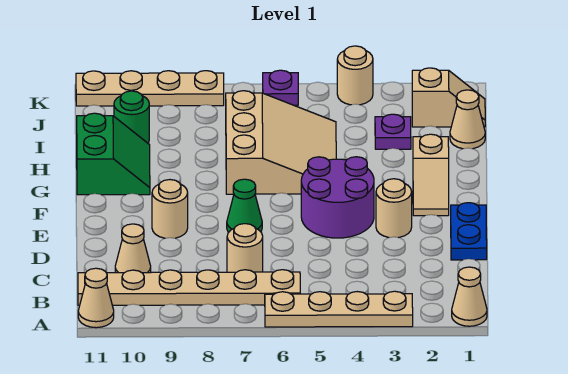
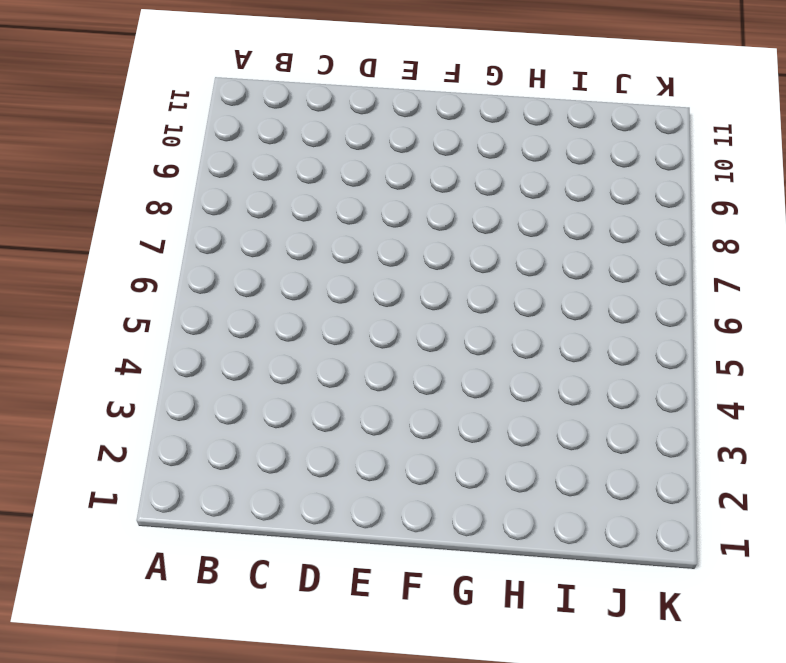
none -> tan 1x1 cone [452,267,487,326]
none -> tan 1x4 plate [265,291,413,327]
none -> tan 1x1 cone [78,268,114,328]

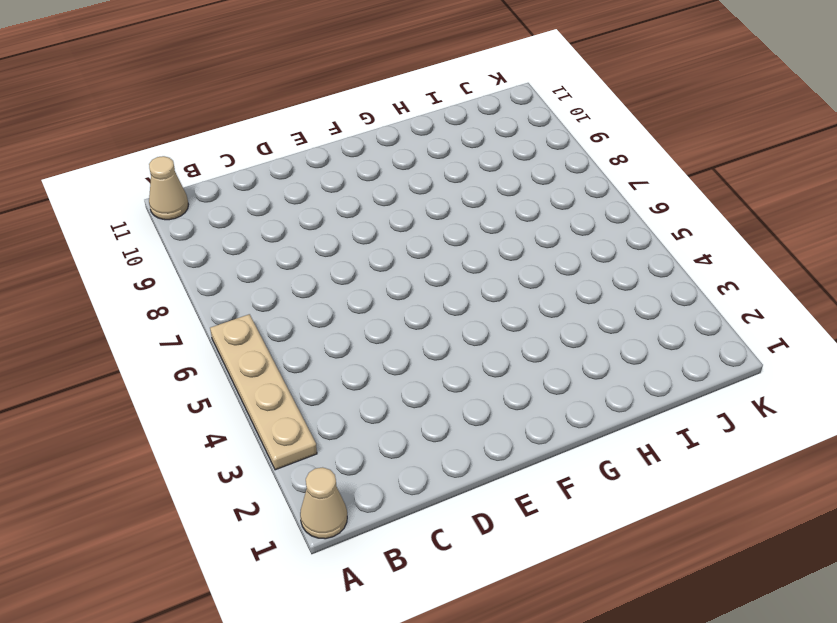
none -> tan 1x6 plate [78,270,300,305]
none -> tan 1x1 round brick [227,224,263,272]
none -> tan 1x1 cone [115,224,151,273]

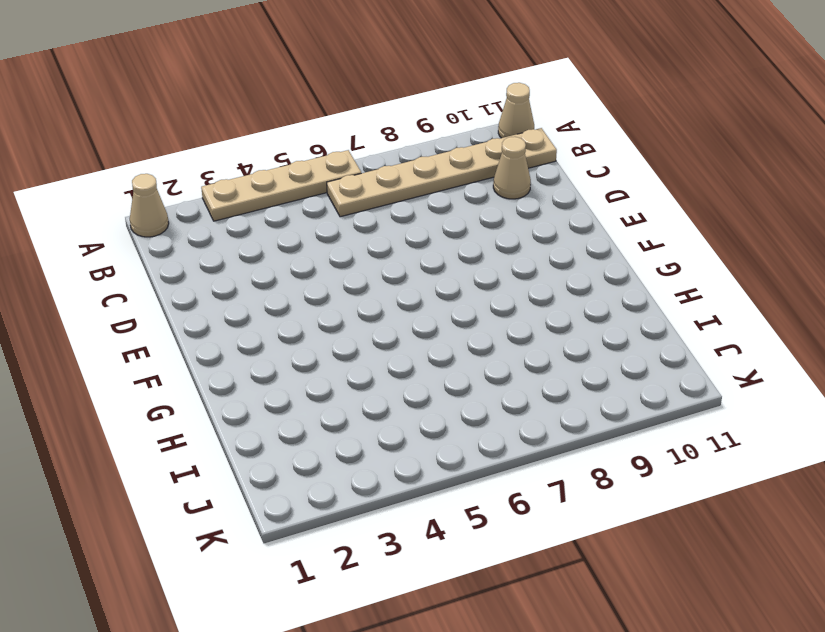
none -> tan 1x1 round brick [227,224,263,272]
none -> blue 1x2 plate [451,203,487,260]
none -> tan 1x1 round brick [376,179,412,238]

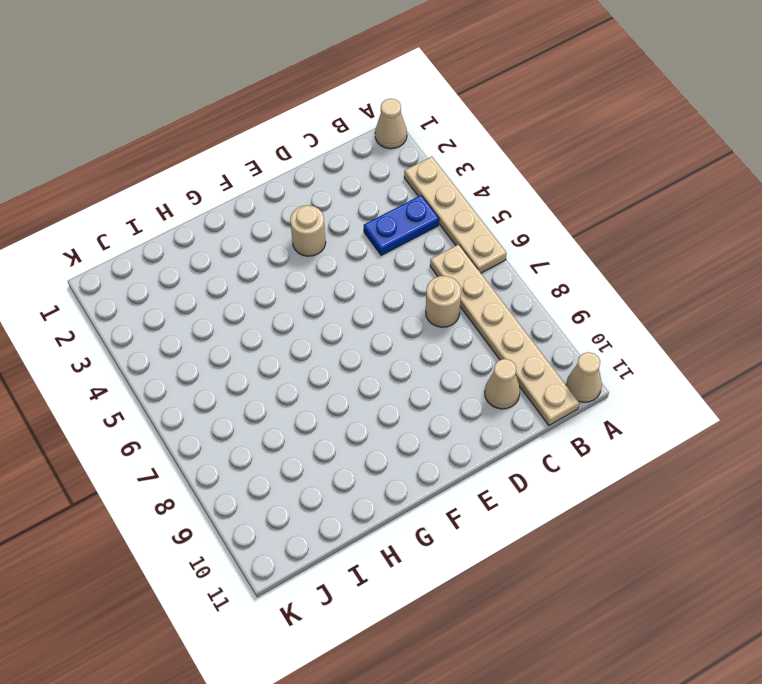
blue 1x2 plate [364,195,439,255] -> blue 1x2 plate moved to [451,203,487,260]
none -> purple 2x2 round brick [301,157,374,238]
none -> green 1x1 cone [227,179,262,232]
none -> tan 1x1 round brick [152,180,188,238]

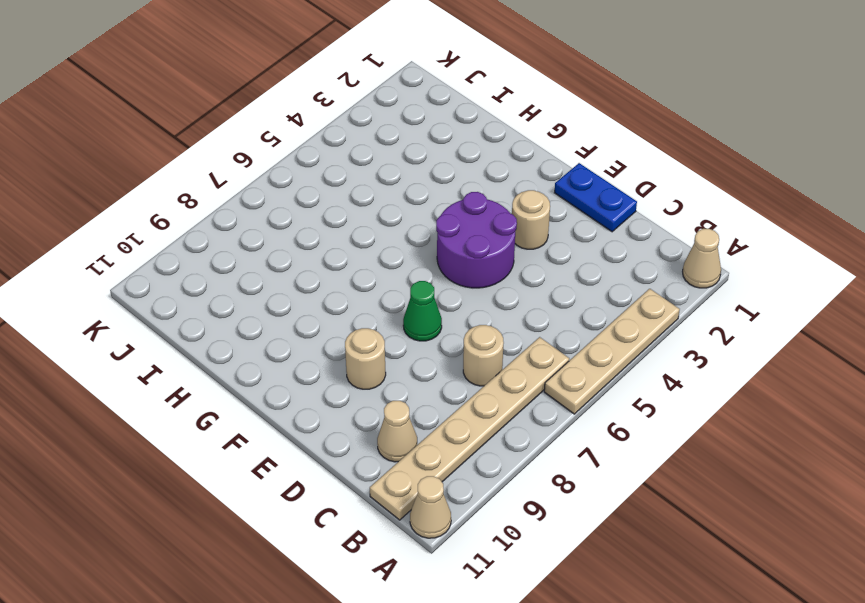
none -> tan 1x2 slope [413,134,449,216]
none -> tan 3x3 slope [226,91,336,194]
none -> green 2x2 slope [77,113,150,195]

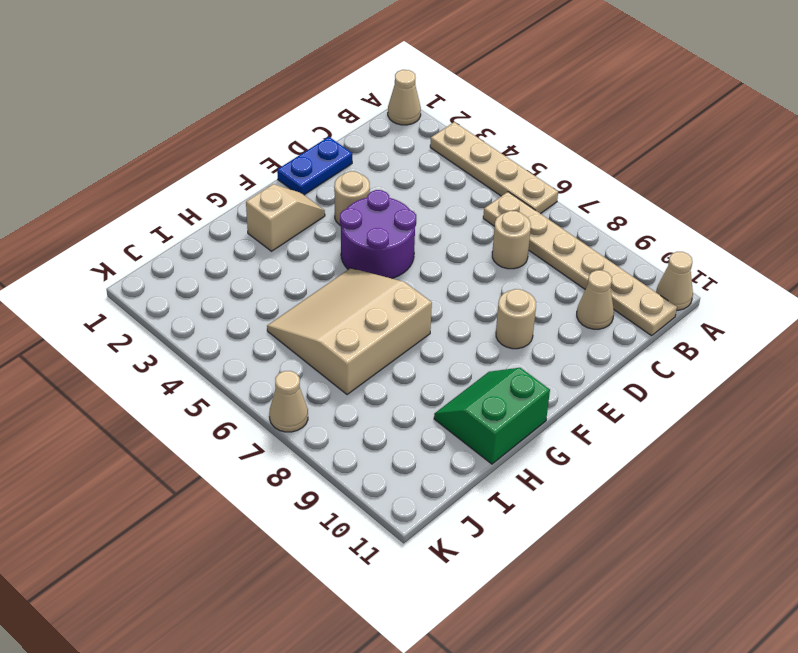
tan 1x1 cone [269,371,308,432] -> tan 1x1 cone moved to [450,90,485,149]
none -> green 1x1 cone [227,179,262,232]
none -> purple 1x1 plate [375,114,411,149]
none -> green 1x1 round brick [114,91,149,143]

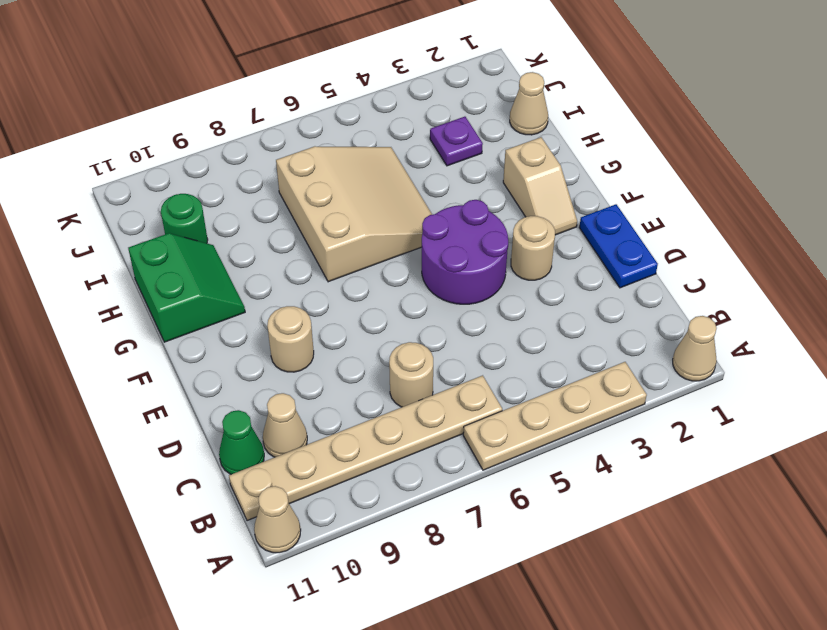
green 1x1 cone [219,410,264,474] -> green 1x1 cone moved to [227,179,262,232]
none -> tan 1x2 slope [412,68,485,127]
none -> tan 1x1 round brick [337,46,373,105]
none -> purple 1x1 plate [263,70,298,105]

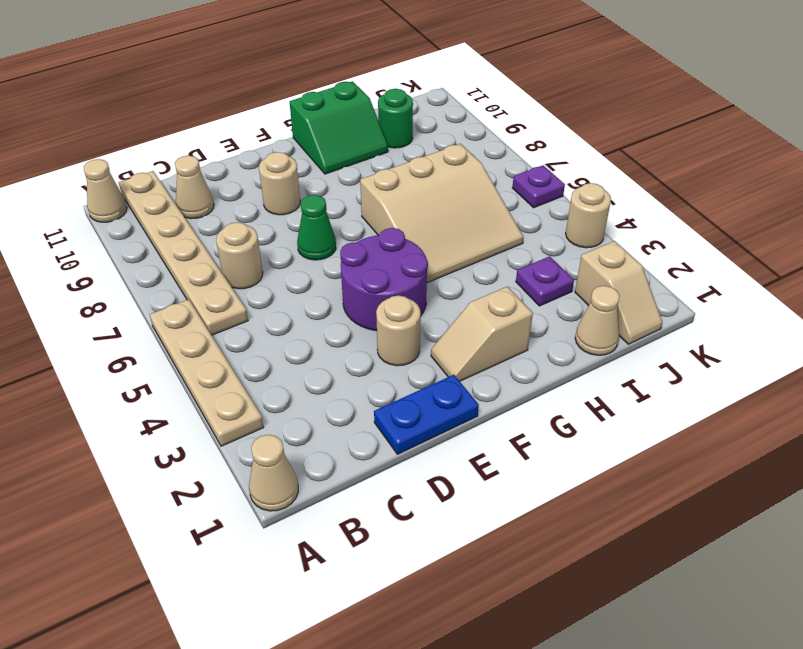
none -> tan 1x4 plate [76,71,224,106]

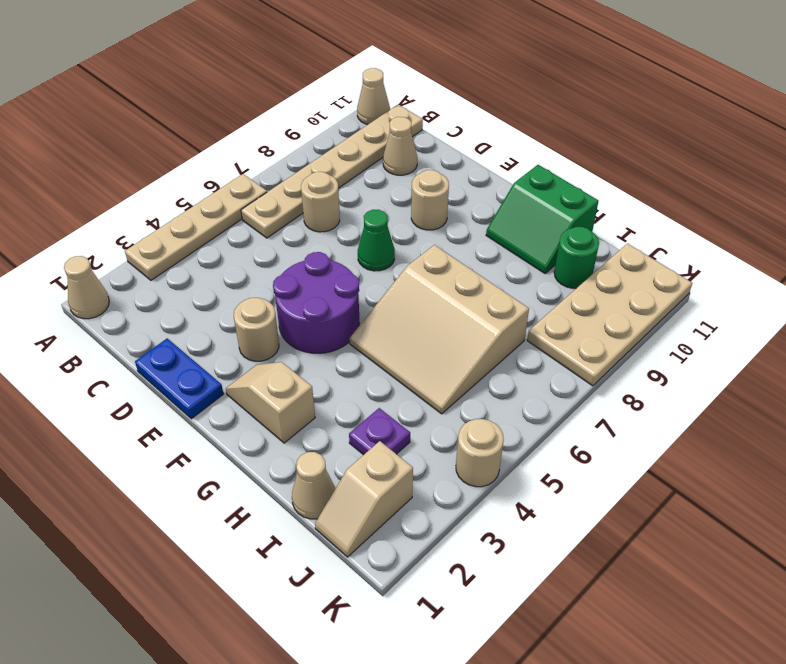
tan 2x4 plate [527,244,692,386] -> tan 1x4 plate [76,71,224,106]
none -> purple 1x1 plate [263,70,298,105]

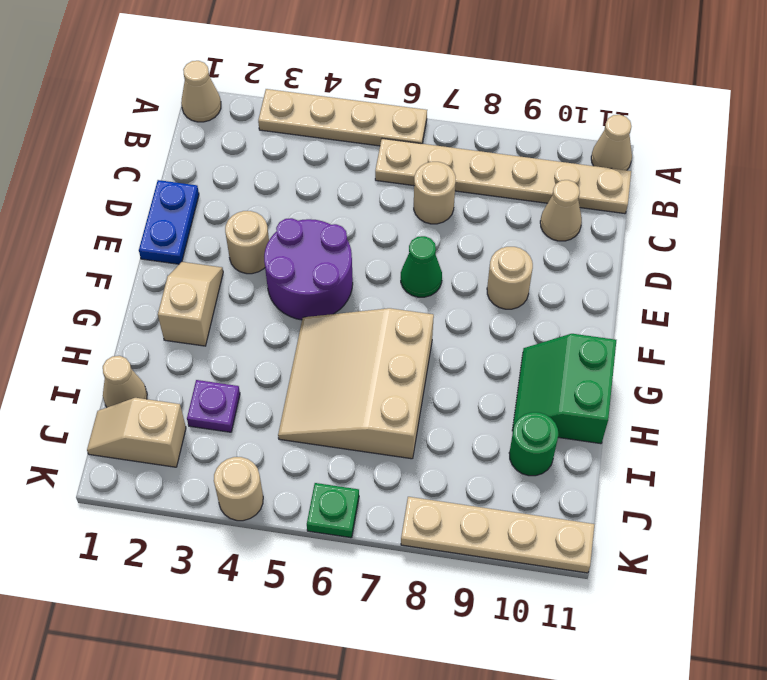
green 1x1 plate [307,483,359,538] -> purple 1x1 plate [263,70,298,105]

